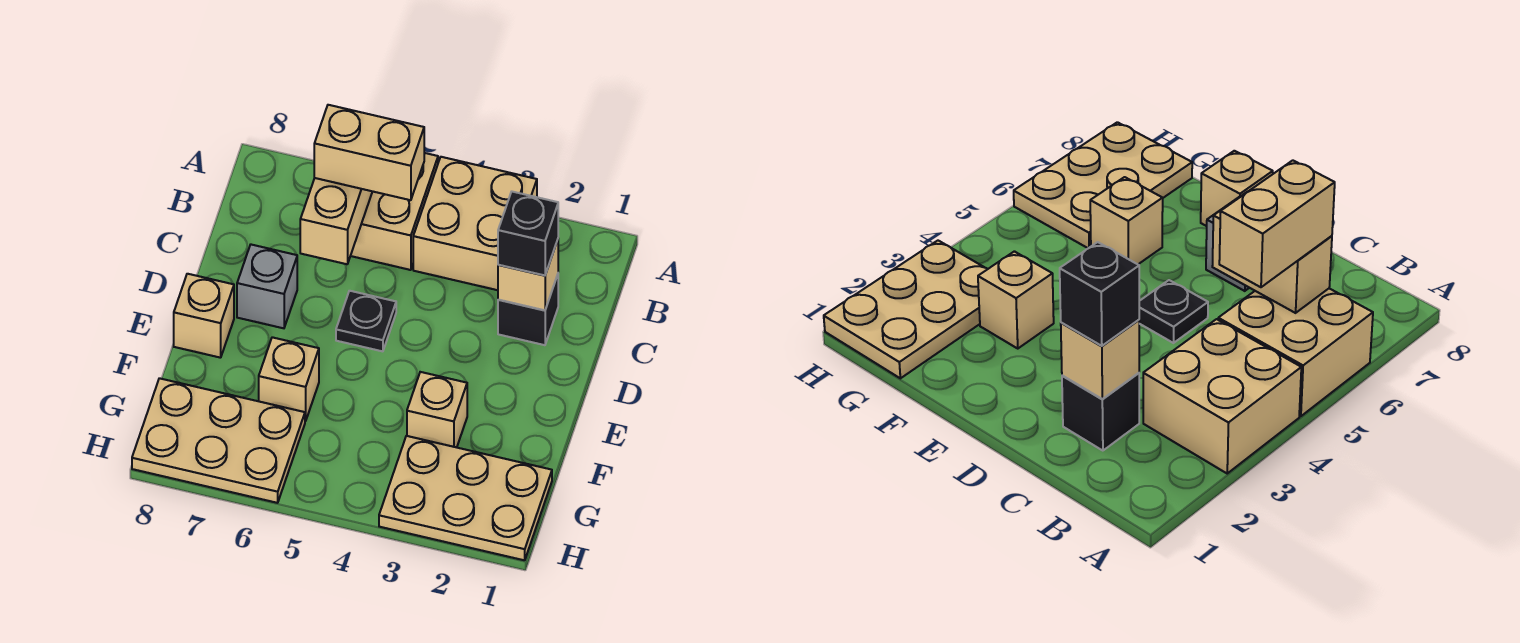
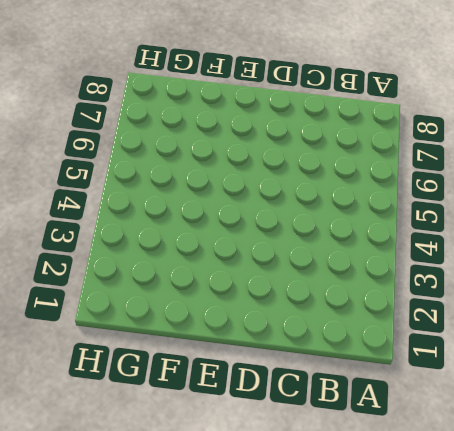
none -> tan 2x2 brick [413,157,537,290]
none -> tan 2x2 brick [351,153,438,270]
none -> black 1x1 brick [498,274,558,345]

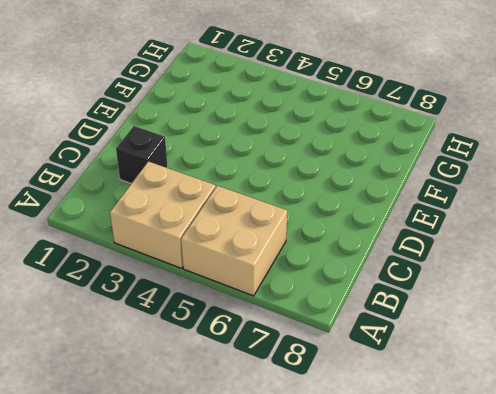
none -> black 1x1 plate [336,291,396,351]
none -> grey 1x1 brick [237,245,297,328]
none -> tan 1x1 brick [174,274,234,358]

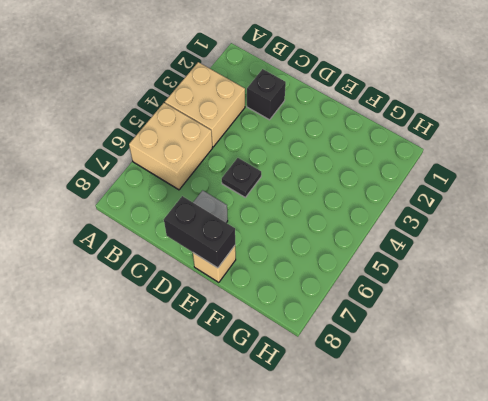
black 1x2 brick [164,196,235,268] -> none
none -> tan 1x1 brick [407,372,467,447]
none -> tan 1x1 brick [259,337,319,421]
none -> tan 2x3 plate [379,436,552,560]

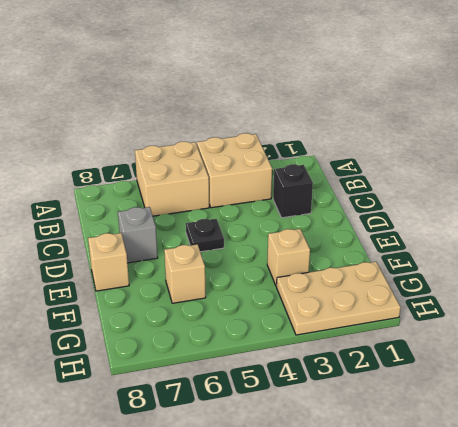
none -> tan 2x3 plate [132,378,305,503]
none -> tan 1x2 brick [300,178,373,264]
none -> tan 1x1 brick [498,240,558,310]

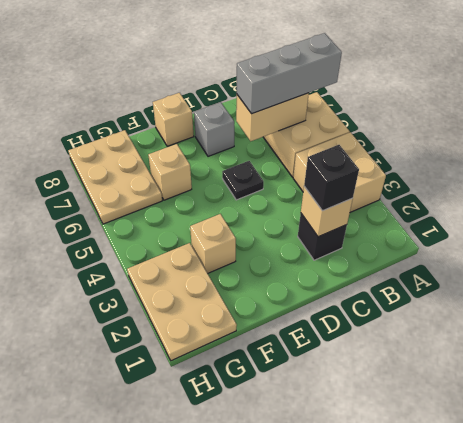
grey 1x3 brick [237,33,342,114] -> tan 1x2 brick [314,105,424,200]

